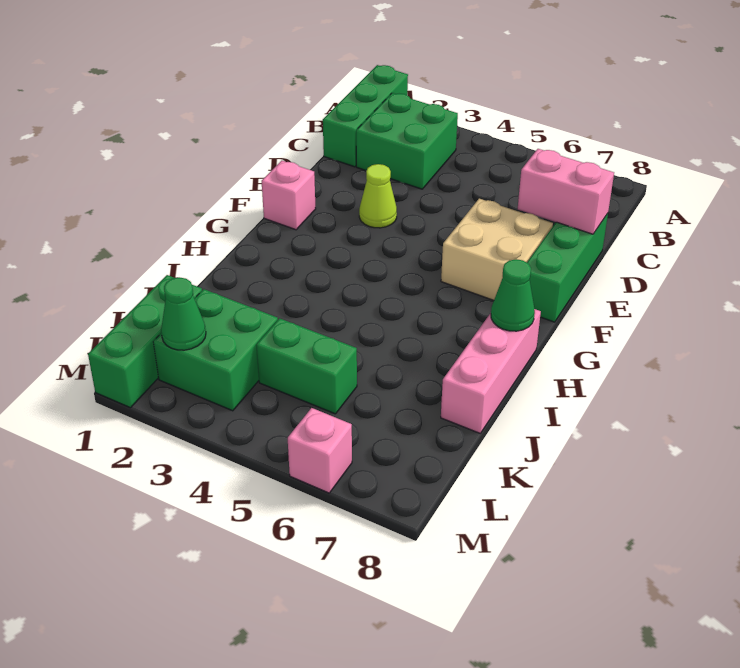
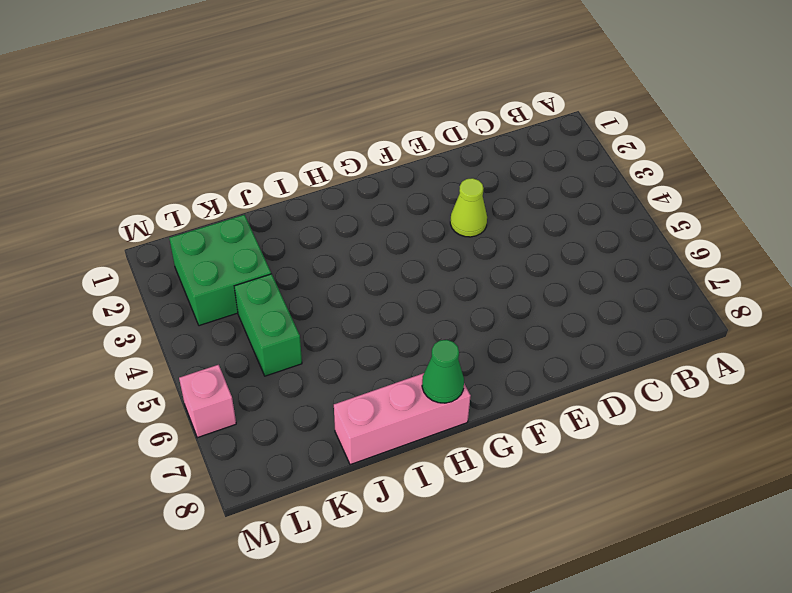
none -> green 1x3 brick [323,65,408,167]
none -> green 2x2 brick [356,93,458,189]
none -> green 1x3 brick [527,214,608,322]

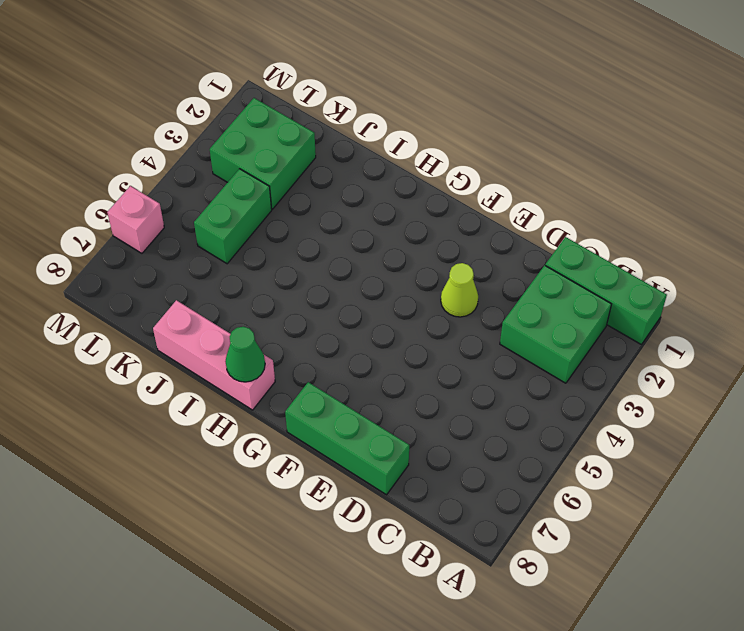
none -> tan 2x2 brick [441,199,553,300]
none -> pink 1x1 brick [262,161,316,230]
none -> green 1x3 brick [88,275,202,408]

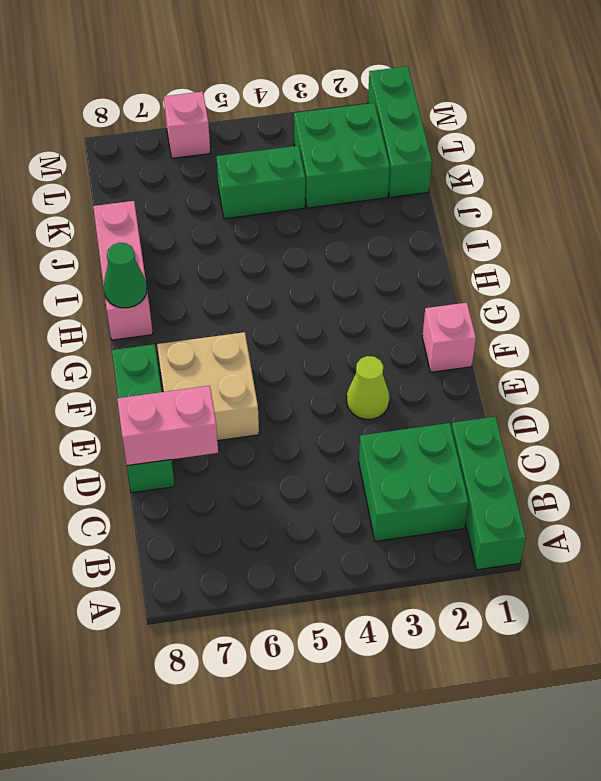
none -> green 1x1 cone [161,277,206,350]

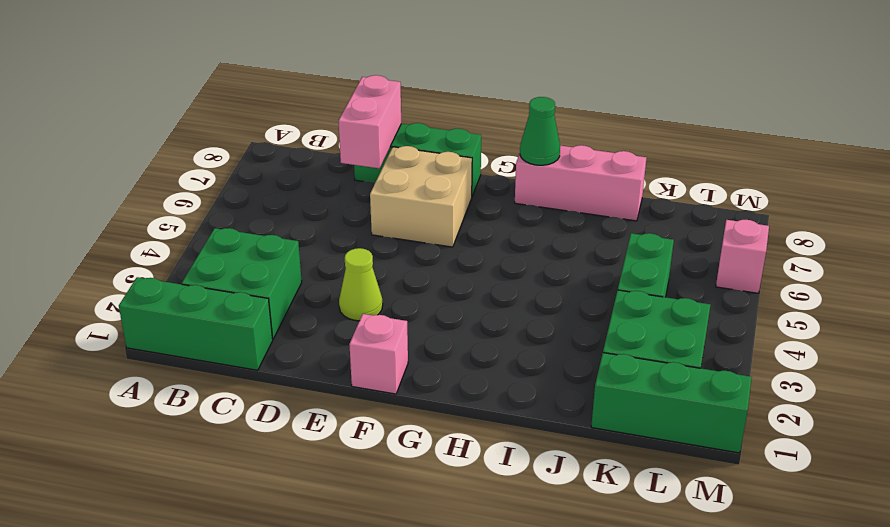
none -> green 1x1 cone [161,277,206,350]

